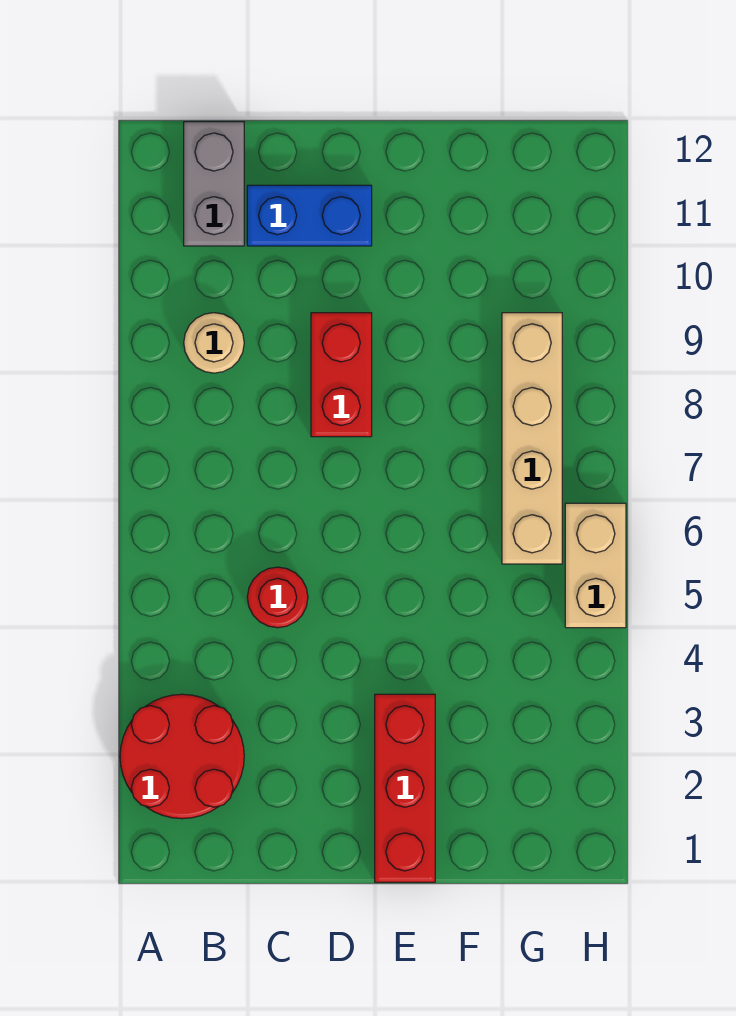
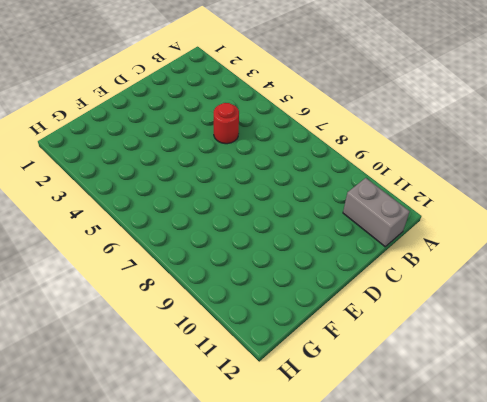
none -> red 2x2 round brick [120,694,244,819]
none -> tan 1x1 round brick [184,313,244,373]

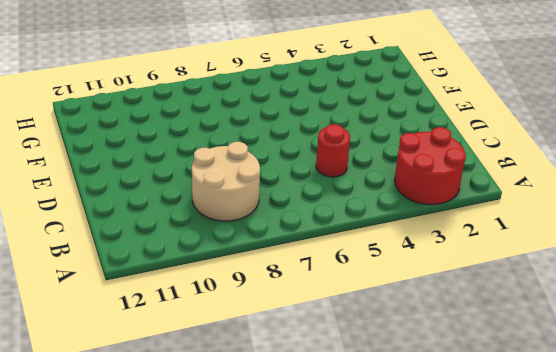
tan 2x2 round brick [192,142,260,221] -> tan 1x1 round brick [184,313,244,373]
none -> grey 1x2 brick [184,122,244,246]
none -> blue 1x2 brick [247,185,372,246]

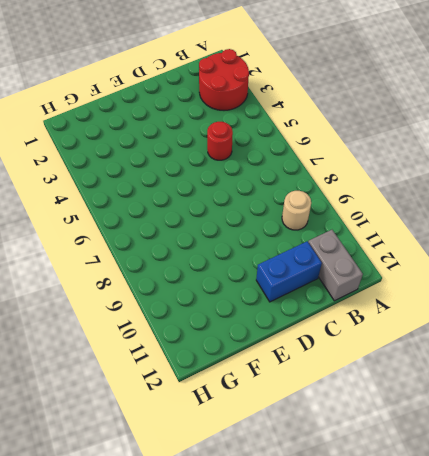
none -> red 1x2 brick [311,313,372,437]
none -> red 1x3 brick [375,694,435,882]

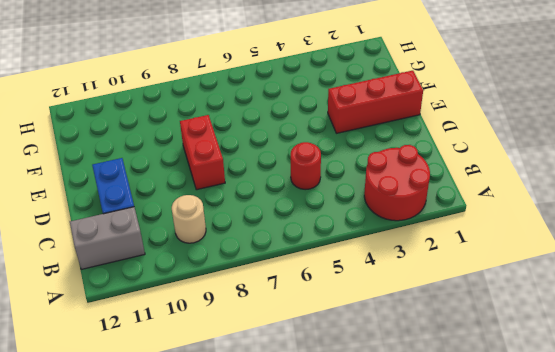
red 1x2 brick [180,115,225,190] -> red 1x2 brick turned to [311,313,372,437]
none -> tan 1x4 brick [502,313,562,564]
none -> tan 1x2 brick [565,503,626,628]

